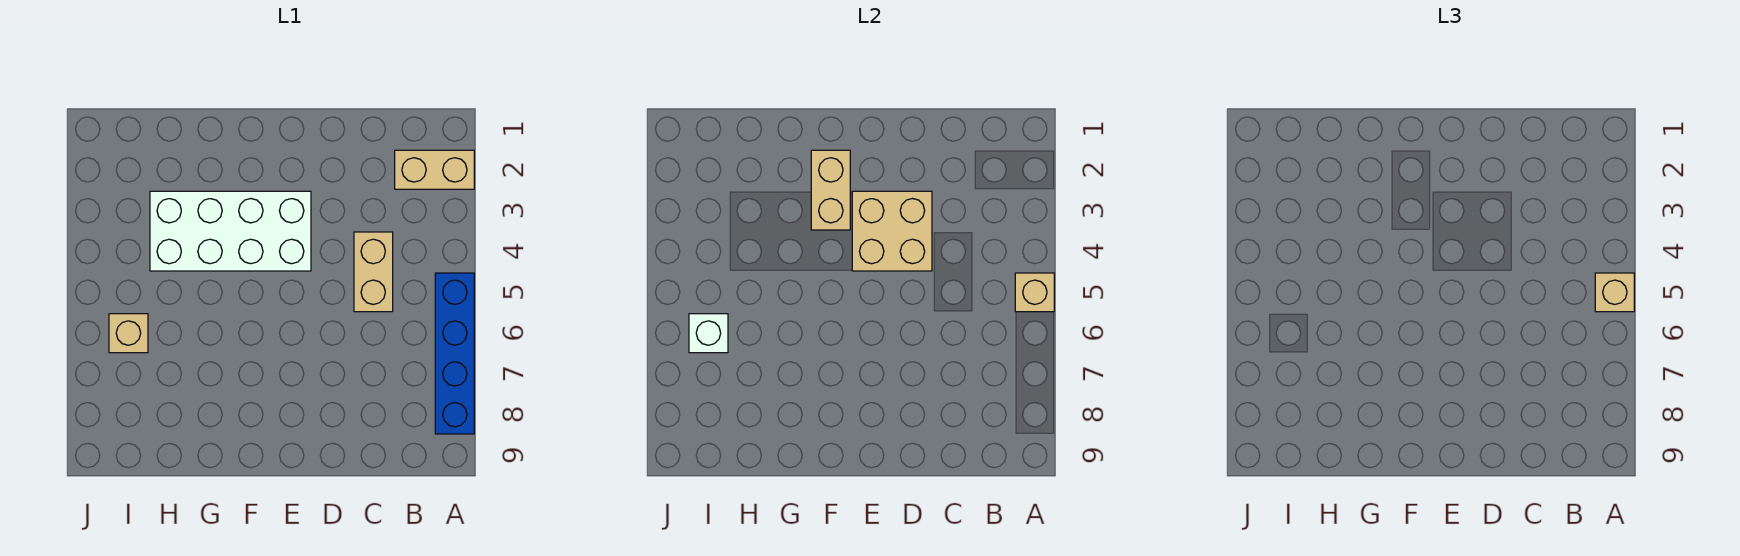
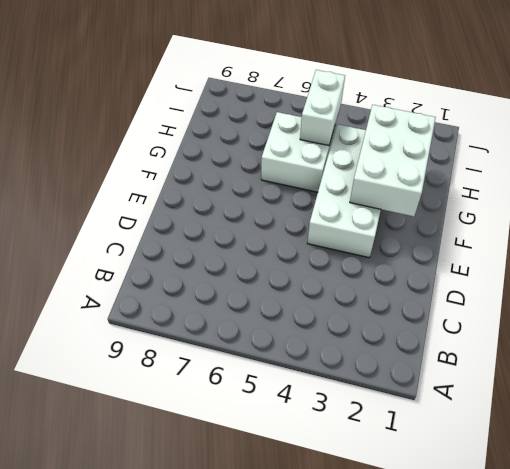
white 2x3 brick [350,105,436,216] -> tan 1x2 brick [811,150,850,230]
white 2x2 brick [261,112,335,192] -> none
white 1x2 brick [300,70,345,146] -> none
none -> tan 1x2 brick [395,150,474,189]
none -> blue 1x4 brick [435,273,474,434]

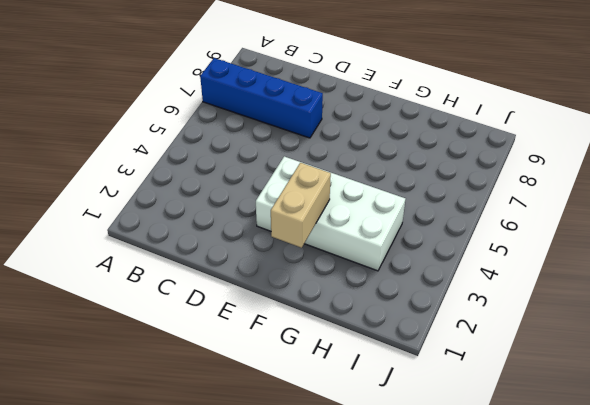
blue 1x4 brick [200,58,323,138] -> blue 1x4 brick turned to [435,273,474,434]
none -> tan 1x2 brick [395,150,474,189]
none -> tan 1x2 brick [354,232,393,312]

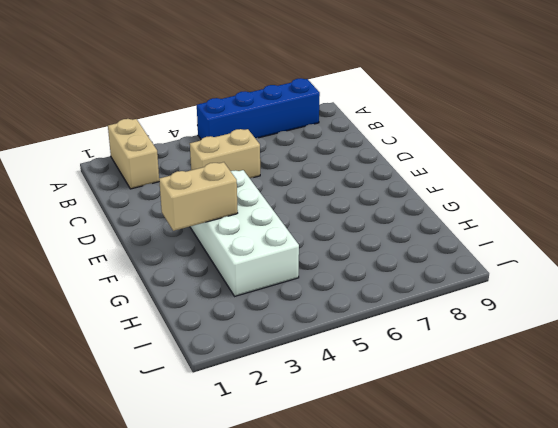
none -> tan 1x1 brick [109,314,148,353]
none -> tan 1x1 brick [1015,273,1054,312]

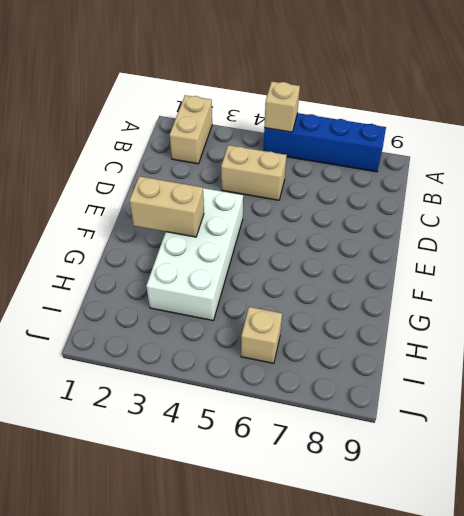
none -> tan 2x2 brick [852,191,932,271]
none -> white 1x1 brick [689,314,728,353]

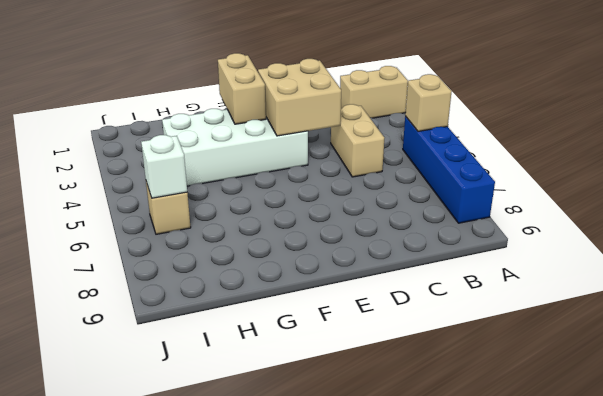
none -> tan 1x1 brick [1595,273,1634,312]

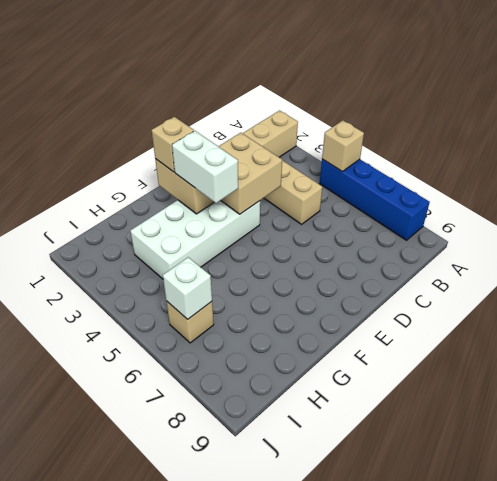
tan 1x1 brick [152,117,194,172] -> tan 1x1 brick moved to [1595,273,1634,312]
white 1x2 brick [172,131,238,203] -> none

